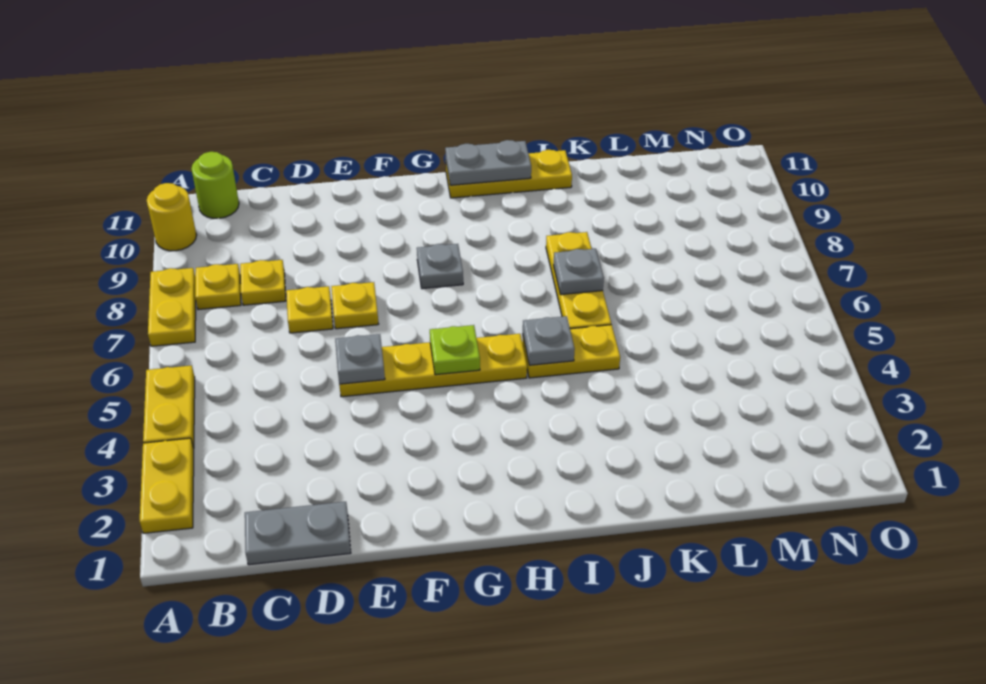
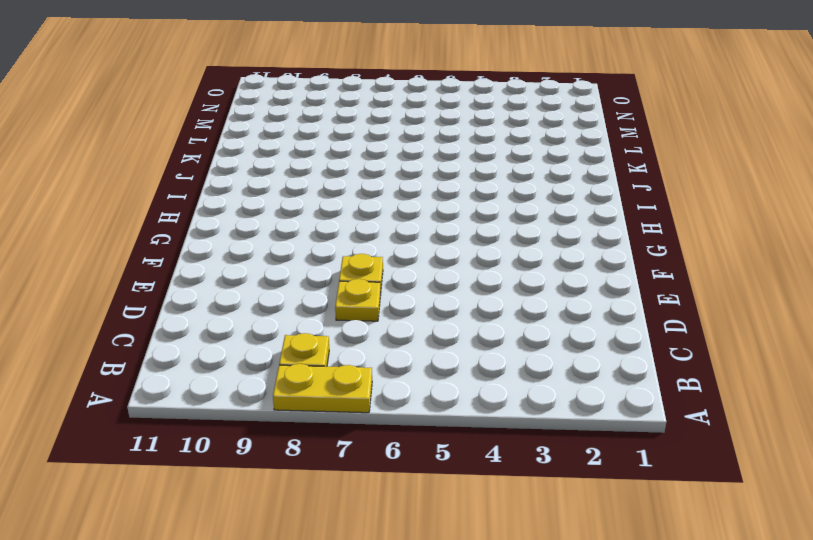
none -> yellow 1x2 plate [140,438,194,533]
none -> yellow 1x2 plate [143,365,195,449]
none -> yellow 1x1 round brick [147,183,197,251]

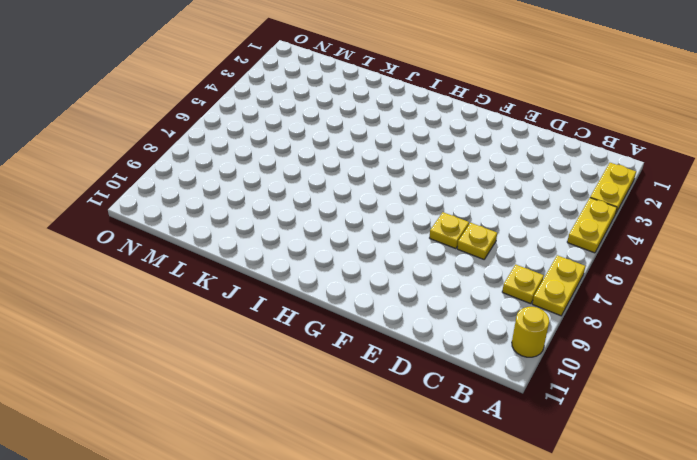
none -> lime 1x1 round brick [191,152,239,218]
none -> grey 1x2 plate [245,502,351,565]
none -> yellow 1x1 plate [240,260,286,305]

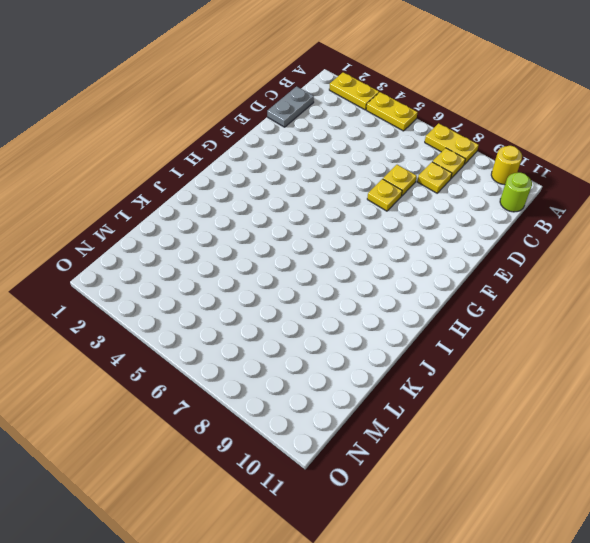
none -> yellow 1x4 plate [339,334,527,397]
none -> grey 1x1 plate [417,244,463,289]
none -> yellow 1x3 plate [446,150,572,198]

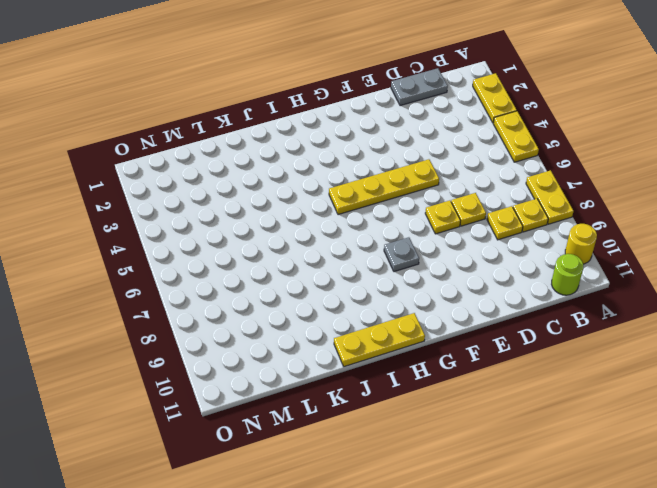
none -> yellow 1x2 plate [522,325,620,378]
none -> yellow 1x3 plate [546,232,611,329]
none -> grey 1x1 plate [335,334,385,384]

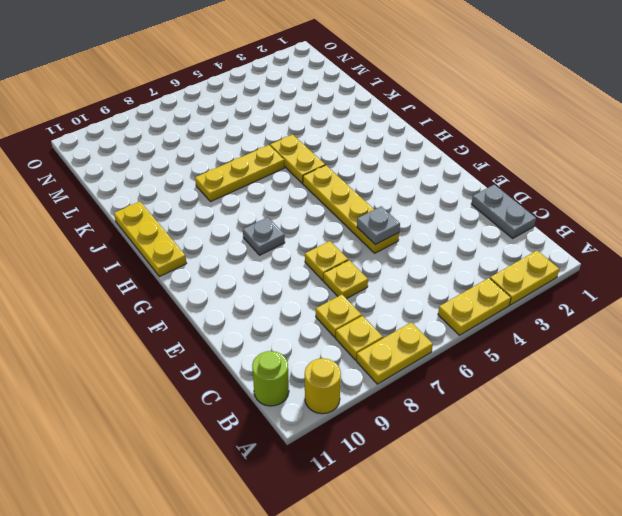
none -> lime 1x1 plate [430,325,480,375]
none -> grey 1x2 plate [445,140,531,185]
none -> grey 1x1 plate [523,316,575,365]

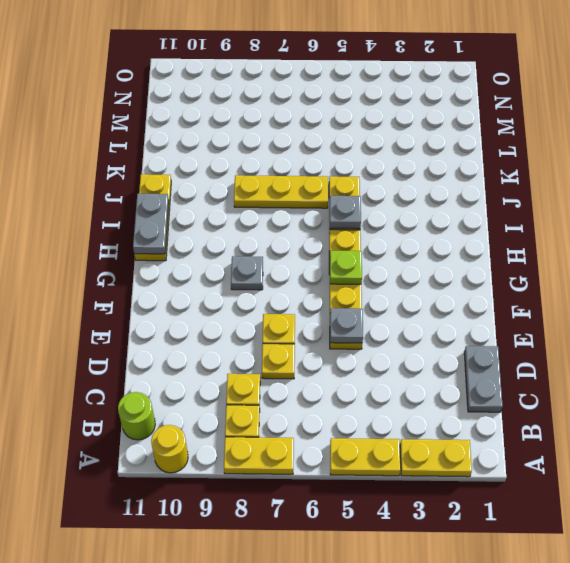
none -> grey 1x1 plate [554,249,604,295]

